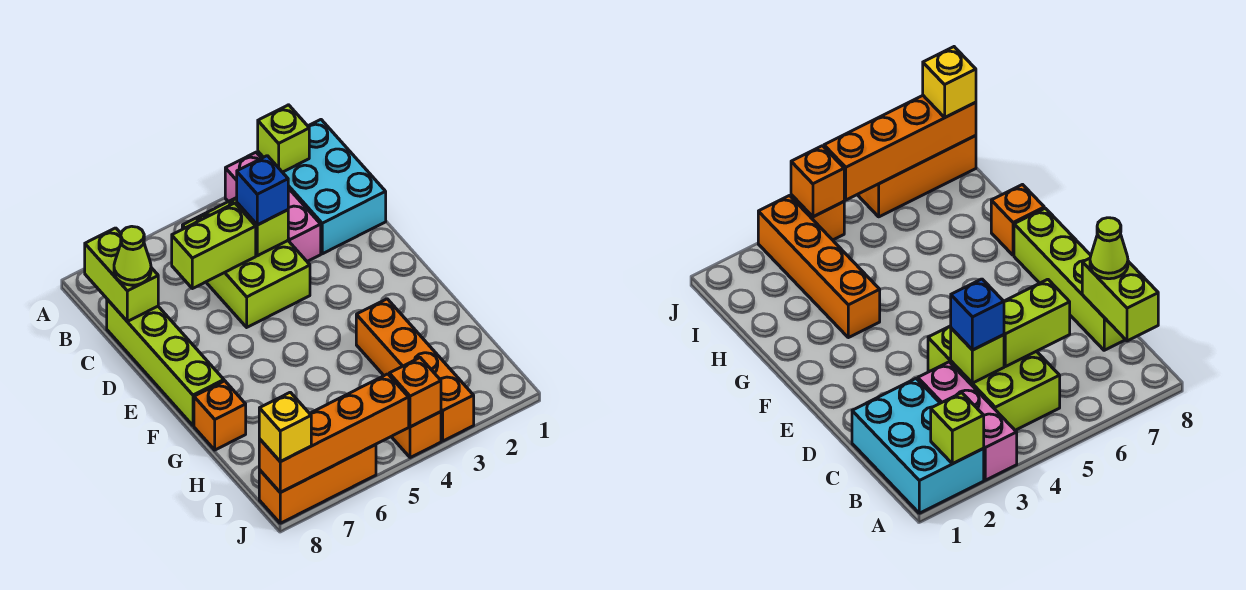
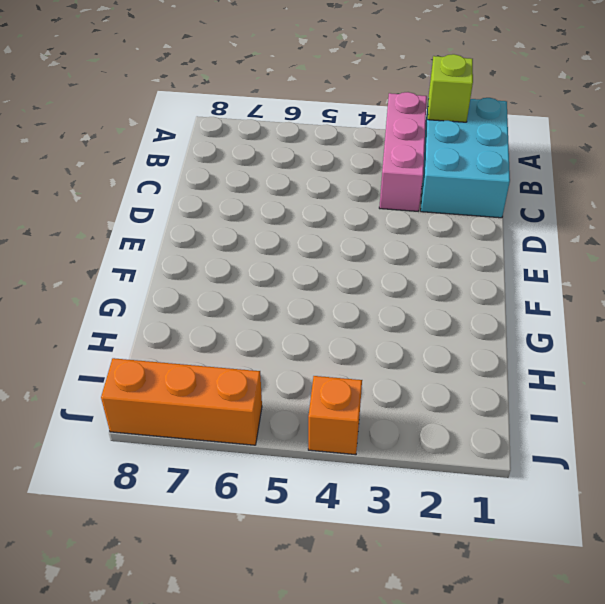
none -> lime 2x3 brick [182,198,310,327]
none -> lime 1x4 brick [107,299,224,426]
none -> orange 1x4 brick [356,299,474,441]

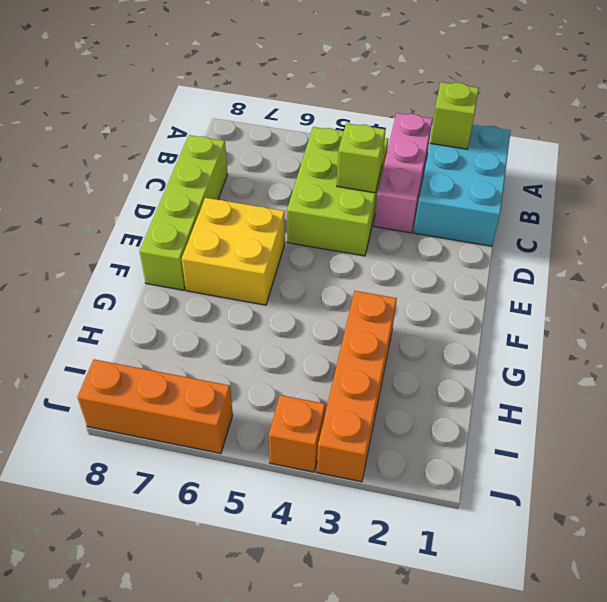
yellow 2x2 brick [182,198,285,305] -> none
none -> orange 1x1 brick [194,381,246,450]
none -> lime 1x2 brick [85,228,158,321]
none -> lime 1x2 brick [172,203,256,289]

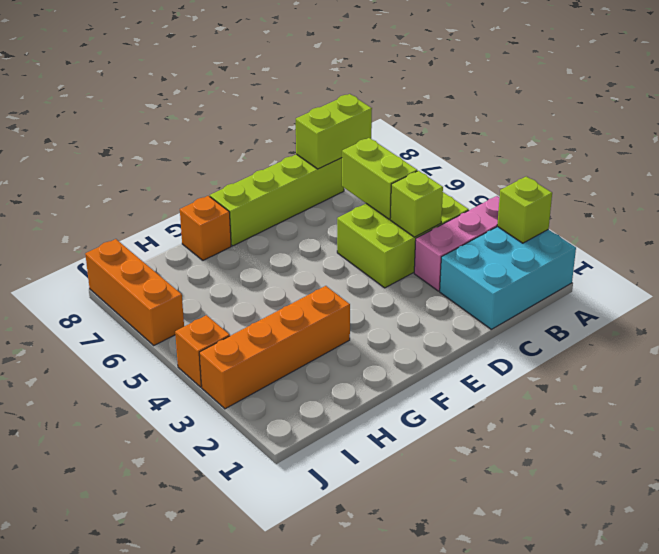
none -> orange 1x1 brick [389,358,441,427]
none -> orange 1x4 brick [259,374,409,493]
none -> blue 1x1 brick [237,156,288,225]

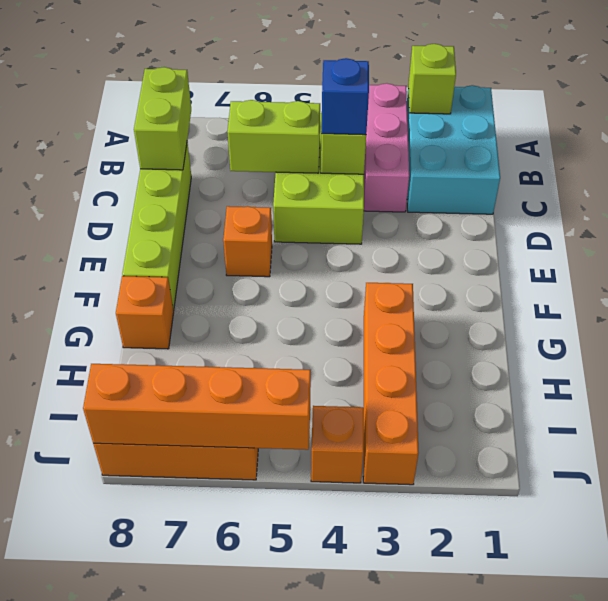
orange 1x1 brick [223,206,272,277] -> orange 1x1 brick moved to [389,358,441,427]
none -> lime 1x1 cone [114,226,151,285]
none -> yellow 1x1 brick [259,392,311,462]

